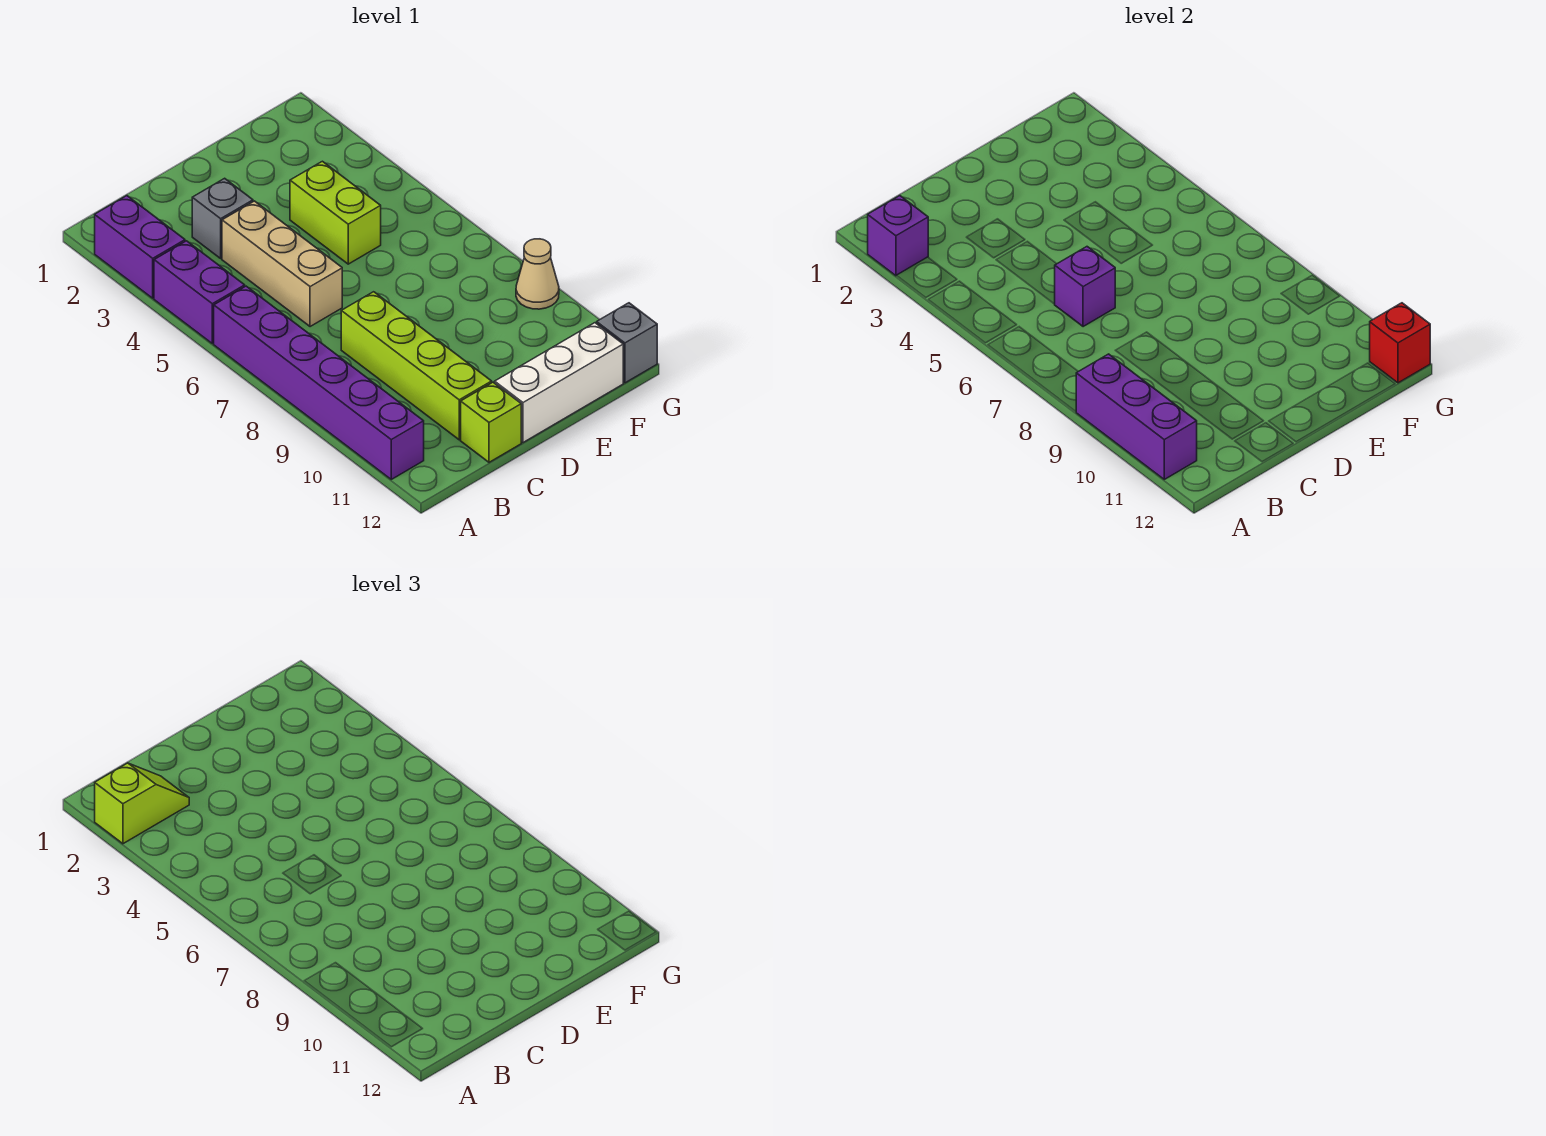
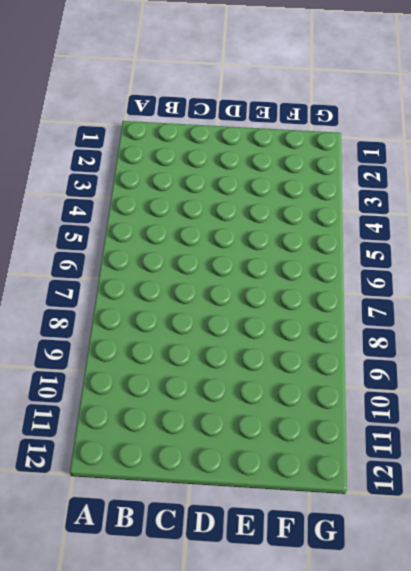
none -> purple 1x2 brick [95,196,185,298]
none -> purple 1x2 brick [154,241,245,344]
none -> purple 1x6 brick [214,286,424,479]

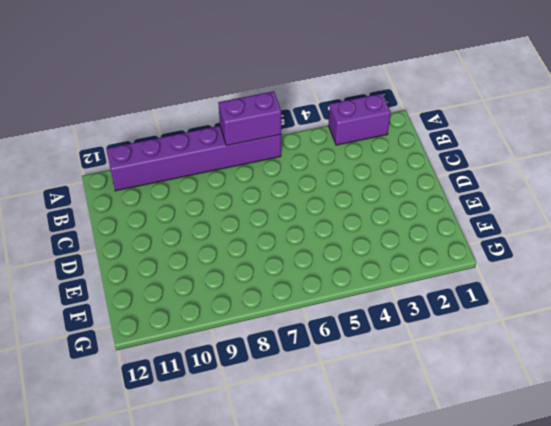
purple 1x2 brick [218,91,281,146] -> purple 1x2 brick moved to [154,241,245,344]
none -> grey 1x1 brick [192,178,253,258]
none -> tan 1x3 brick [222,201,342,327]
none -> lime 1x4 brick [341,292,492,440]

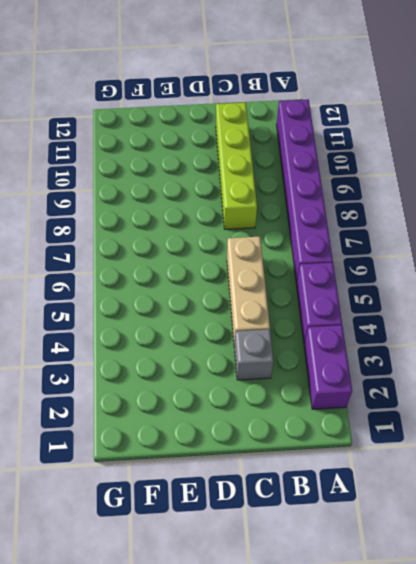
none -> lime 1x1 brick [461,382,521,462]
none -> white 1x3 brick [495,323,623,442]
none -> lime 1x2 brick [290,161,381,264]

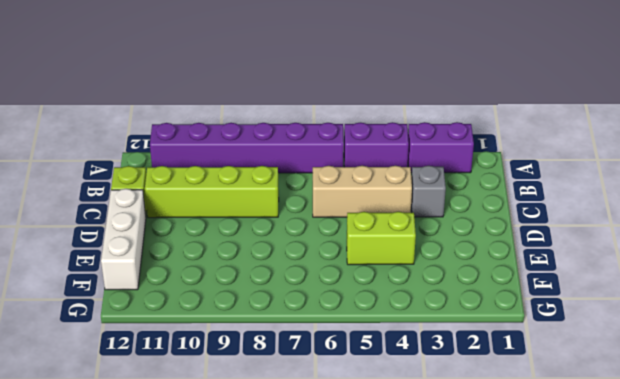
none -> tan 1x1 cone [516,239,559,309]
none -> grey 1x1 brick [597,303,657,383]
none -> purple 1x1 brick [868,196,928,276]

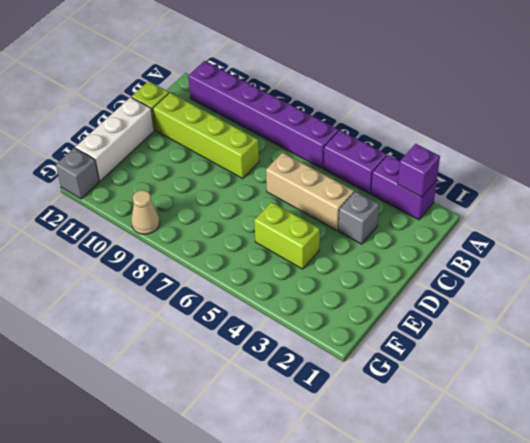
none -> purple 1x3 brick [1076,354,1197,479]
none -> purple 1x1 brick [1055,247,1115,327]
none -> red 1x1 brick [1370,303,1430,383]

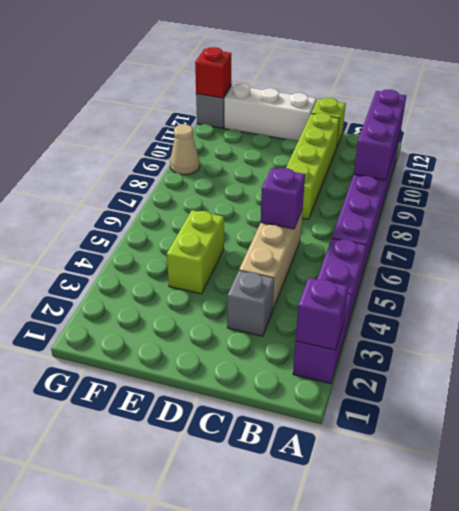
none -> lime 1x2 slope [95,763,189,844]

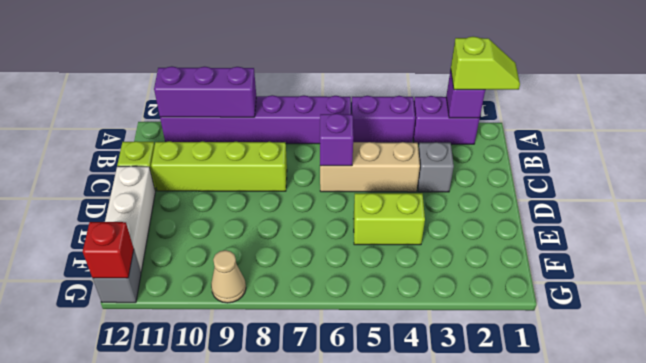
lime 1x2 slope [451,36,520,90] -> lime 1x2 slope turned to [95,763,189,844]

